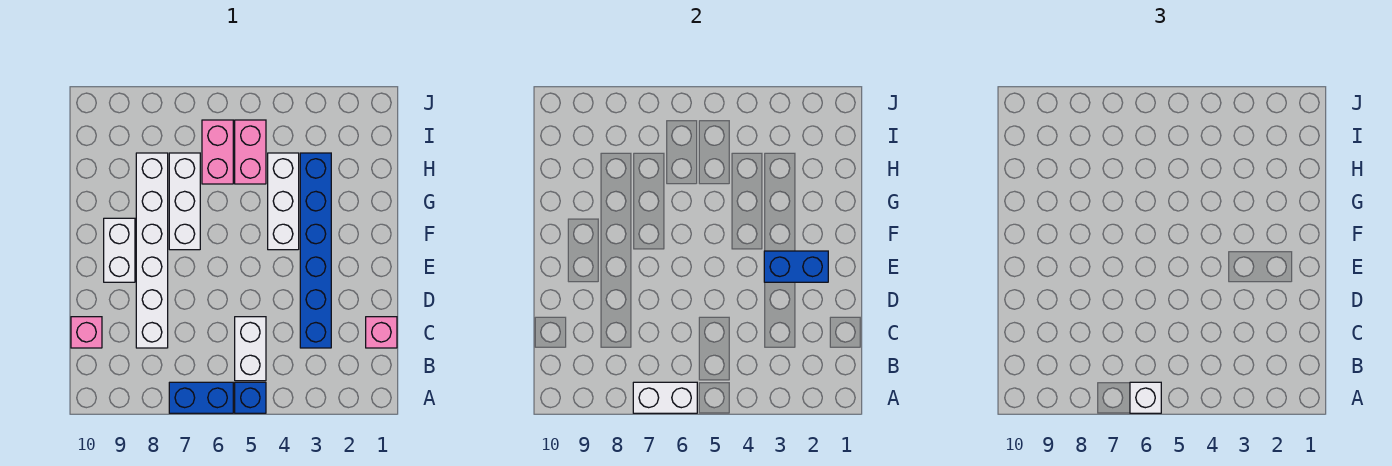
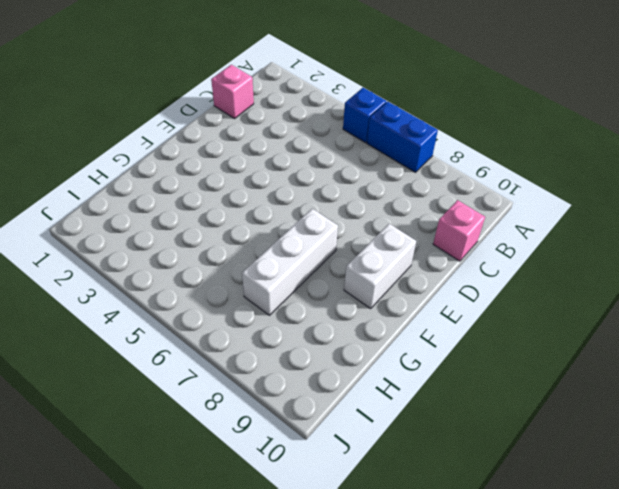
none -> white 1x2 brick [235,317,266,381]
none -> blue 1x6 brick [300,153,331,348]
none -> white 1x6 brick [136,153,168,348]

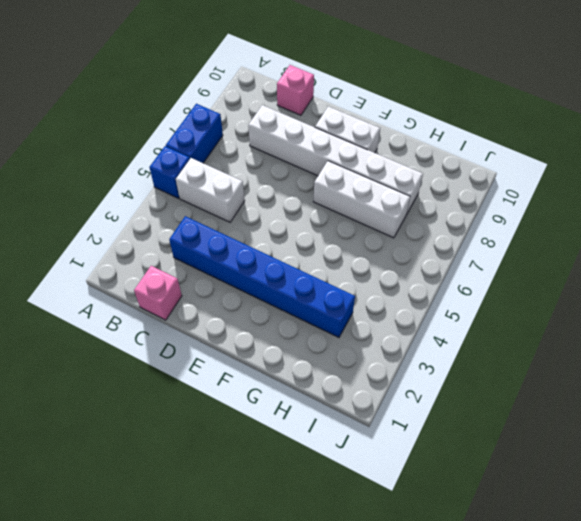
none -> white 1x3 brick [268,153,299,250]
none -> pink 1x2 brick [235,120,266,184]
none -> pink 1x2 brick [202,120,233,184]

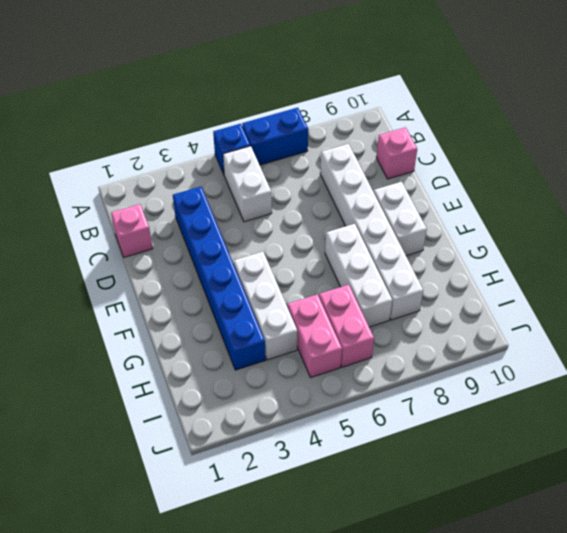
none -> white 1x2 brick [633,382,697,413]
none -> blue 1x2 brick [764,251,828,282]
none -> white 1x1 brick [1130,382,1161,413]

